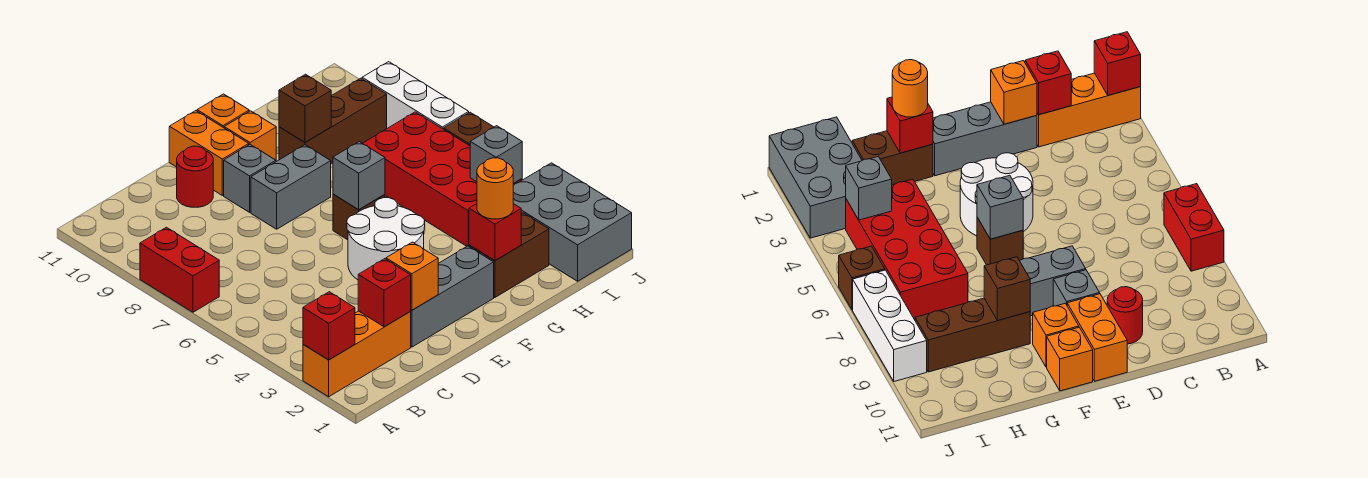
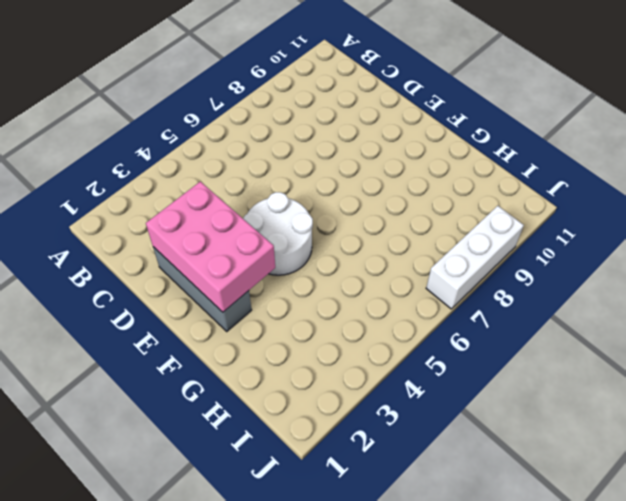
pink 2x3 brick [146,182,275,312] -> orange 1x1 brick [386,242,438,310]
none -> orange 1x3 brick [303,311,411,397]
none -> red 1x2 brick [140,227,219,312]
none -> red 1x1 round brick [177,146,213,207]

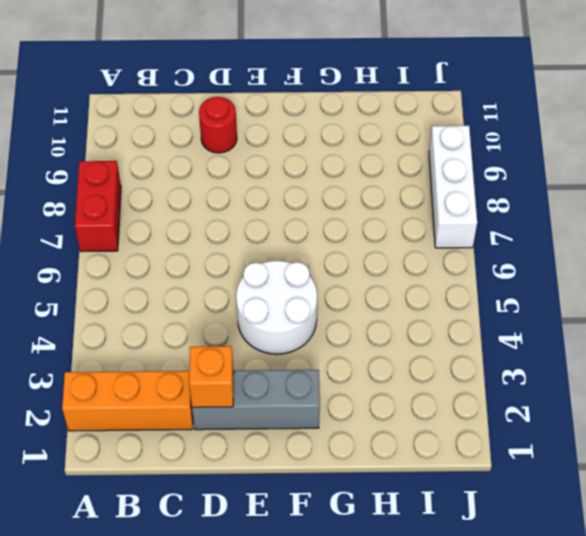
none -> grey 1x2 brick [251,145,331,229]
none -> grey 1x1 brick [224,144,276,212]
none -> orange 1x2 brick [169,111,249,195]

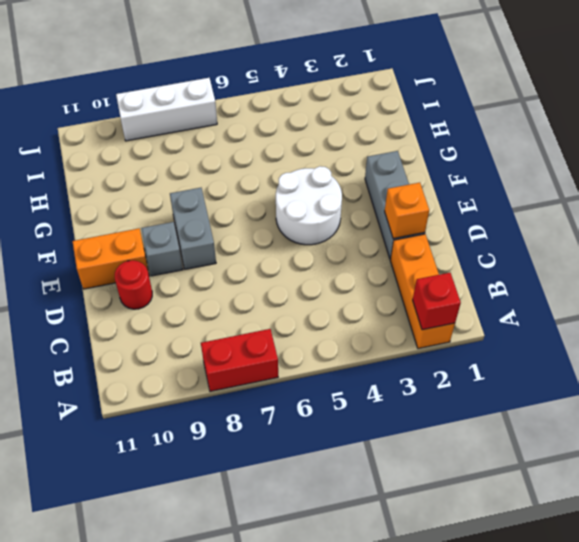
none -> brown 1x1 brick [333,194,385,240]
none -> orange 1x1 brick [224,111,276,160]
none -> orange 1x1 brick [197,94,249,128]

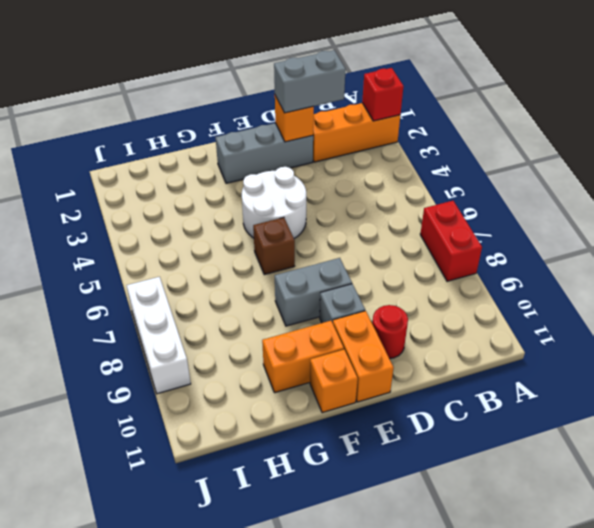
grey 1x2 brick [274,50,346,113] -> none
orange 1x2 brick [262,321,344,393] -> orange 1x1 brick [224,111,276,160]
none -> brown 1x2 brick [469,213,549,297]
none -> brown 1x3 brick [279,78,387,164]
none -> red 2x4 brick [363,112,522,246]

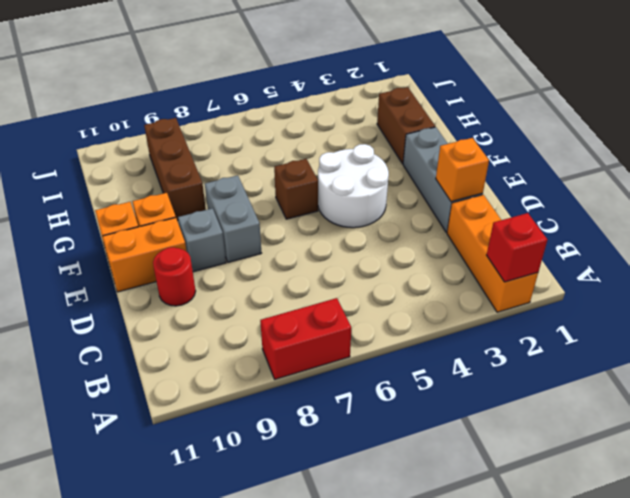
none -> red 2x4 brick [363,112,522,246]
none -> grey 2x3 brick [513,163,632,281]
none -> brown 1x1 brick [444,112,493,145]

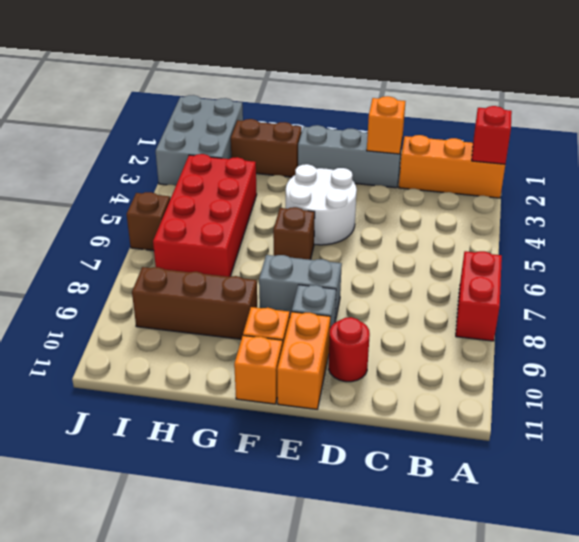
none -> white 1x3 brick [362,62,469,129]
none -> red 1x1 brick [358,259,411,327]
none -> grey 1x1 brick [333,142,385,209]

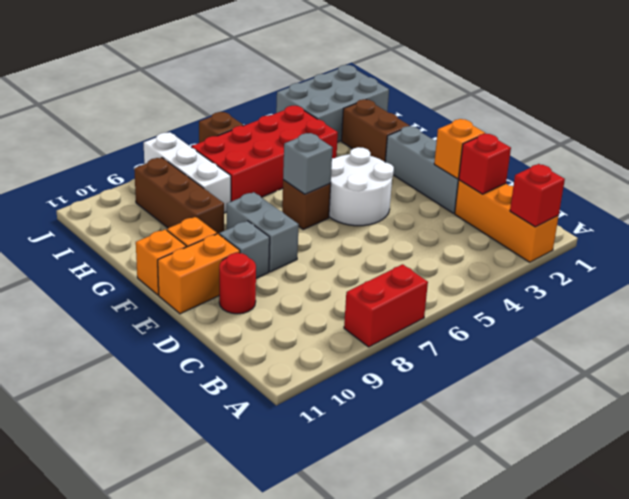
white 1x3 brick [144,132,231,213] -> white 1x3 brick turned to [362,62,469,129]
none -> red 1x1 brick [469,204,521,260]
none -> brown 1x1 brick [279,74,331,142]
none -> grey 1x1 brick [470,126,522,184]

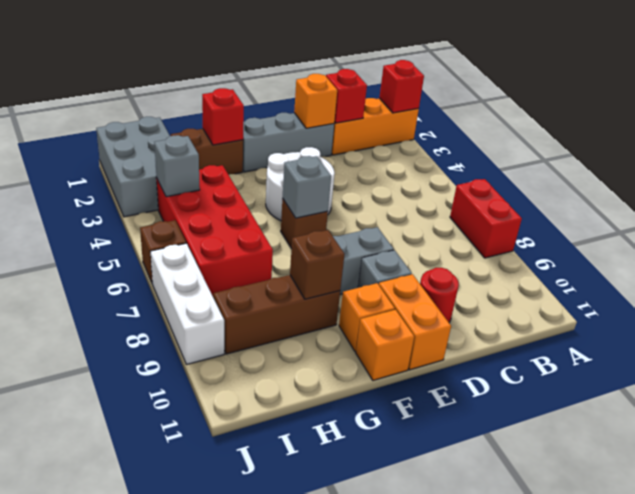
none -> orange 1x1 round brick [477,158,513,219]

